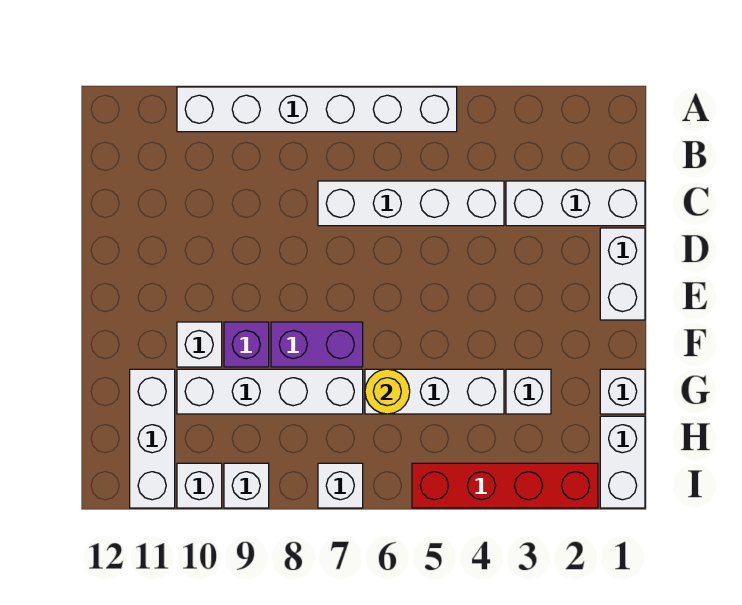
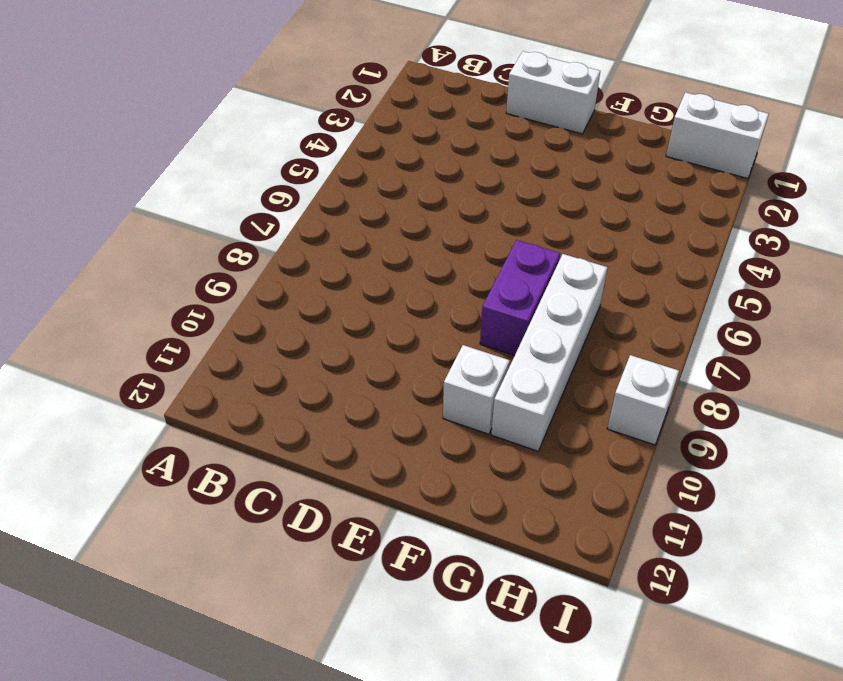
none -> white 1x6 brick [177,87,457,132]
none -> white 1x3 brick [506,181,645,226]
none -> white 1x4 brick [318,181,504,226]

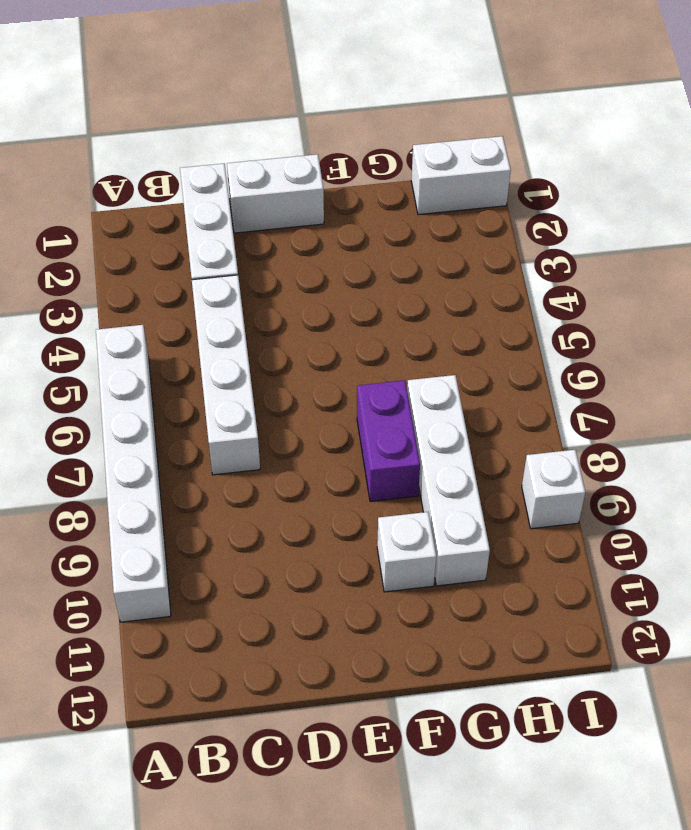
none -> purple 1x1 brick [224,322,269,367]
none -> white 1x1 brick [600,369,645,414]
none -> white 1x1 brick [506,369,551,414]

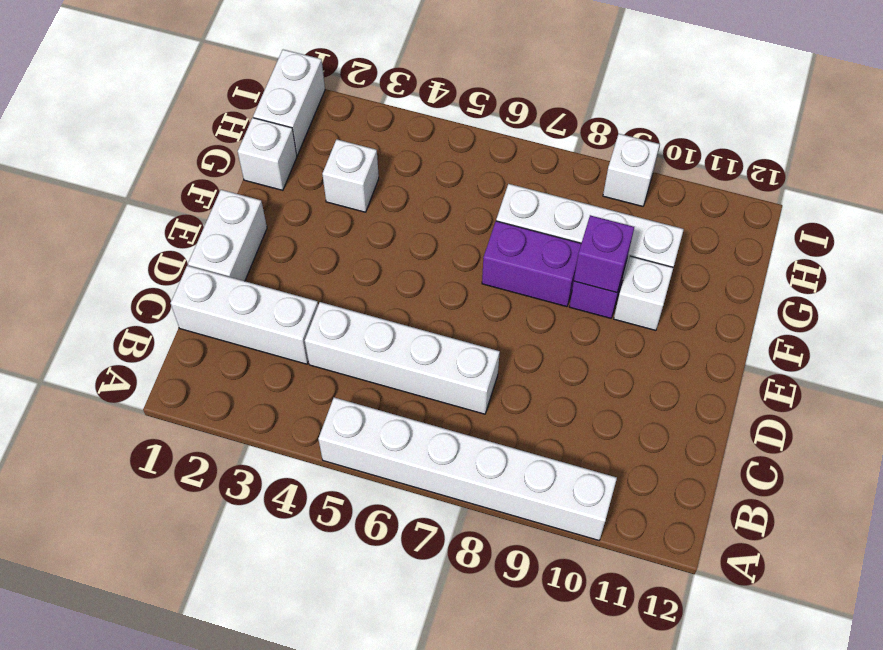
purple 1x1 brick [574,215,634,293] -> none
none -> white 1x3 brick [365,369,504,414]
none -> white 1x3 brick [130,369,175,508]
none -> red 1x4 brick [412,463,598,508]

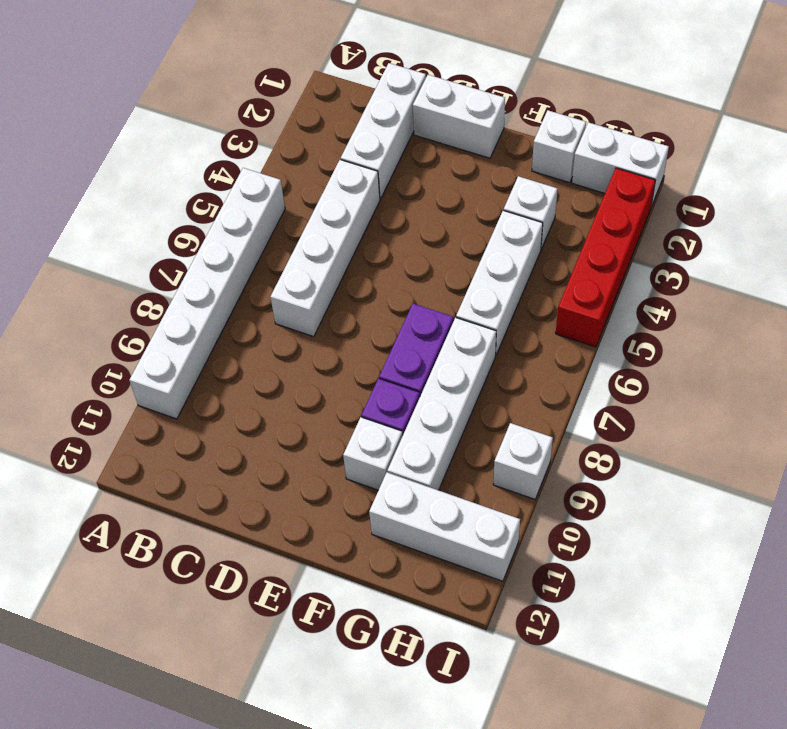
none -> white 1x1 brick [318,463,363,508]
none -> white 1x1 brick [177,463,222,508]
none -> yellow 1x1 round brick [365,369,410,414]

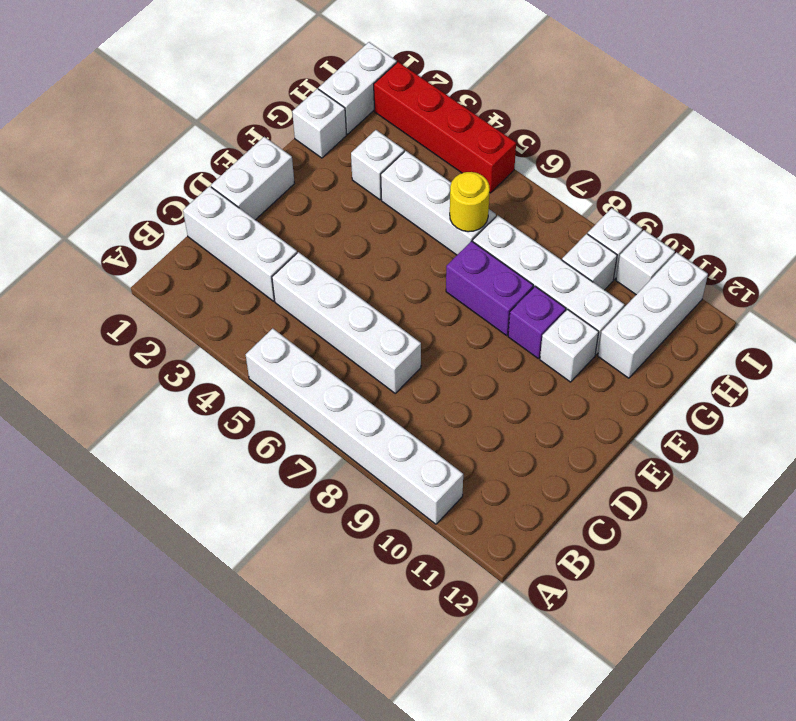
white 1x1 brick [562,234,617,290] -> white 1x1 brick moved to [318,463,363,508]

